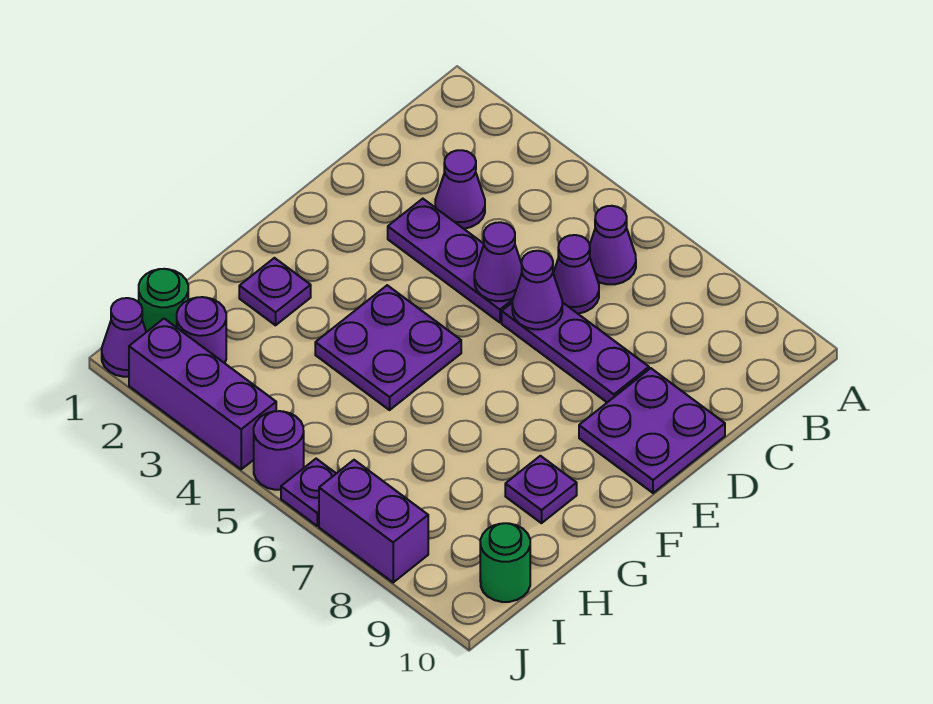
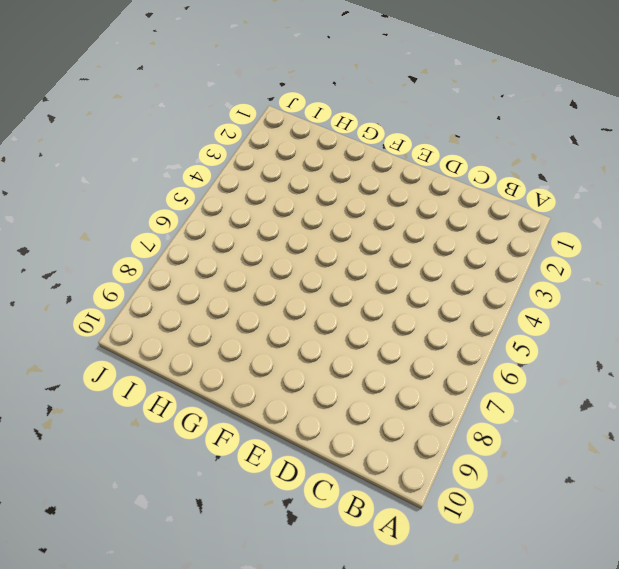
none -> purple 1x1 cone [590,206,636,284]
none -> purple 1x1 cone [435,150,485,229]
none -> purple 1x1 cone [553,235,599,314]

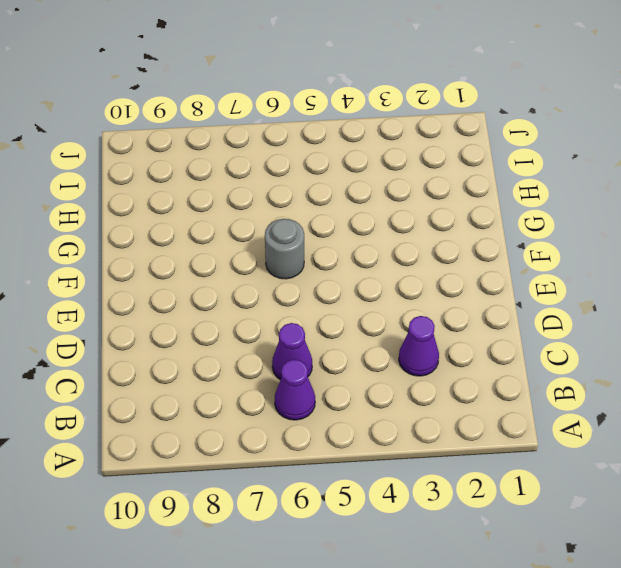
grey 1x1 round brick [265,219,304,279] -> none
none -> purple 1x3 plate [388,199,513,322]
none -> purple 1x3 plate [502,302,649,402]
none -> purple 2x2 plate [579,368,725,493]

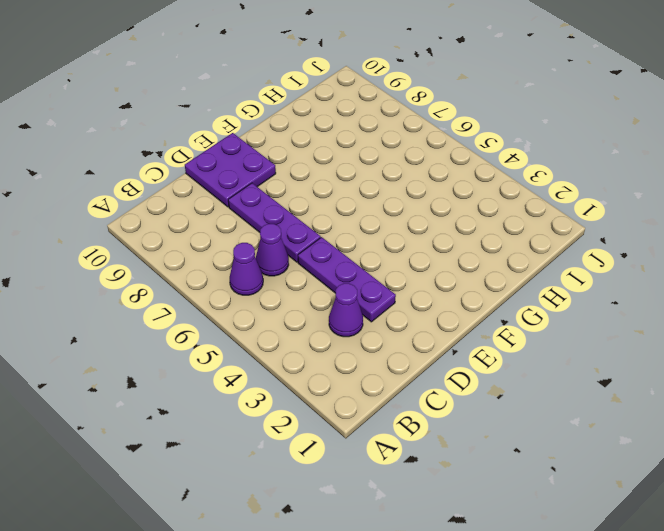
none -> purple 2x2 plate [315,285,461,410]
none -> purple 1x1 plate [239,258,311,325]
none -> purple 1x1 plate [505,456,577,523]

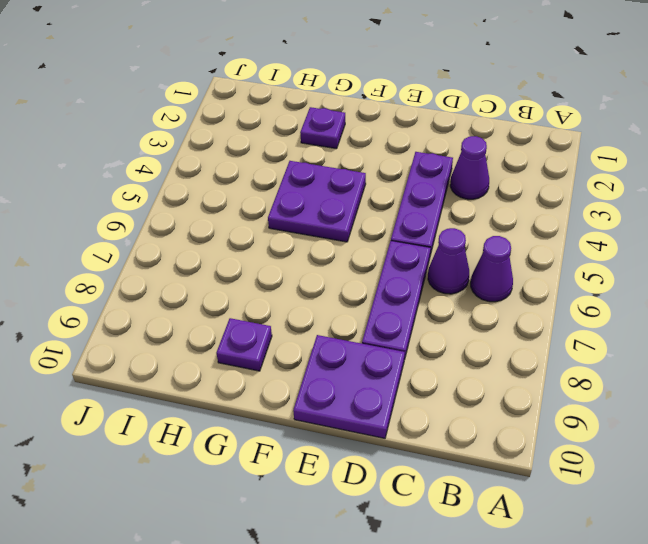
none -> green 1x1 round brick [139,269,188,332]
none -> purple 1x1 round brick [177,297,226,363]
none -> green 1x1 round brick [480,523,530,602]

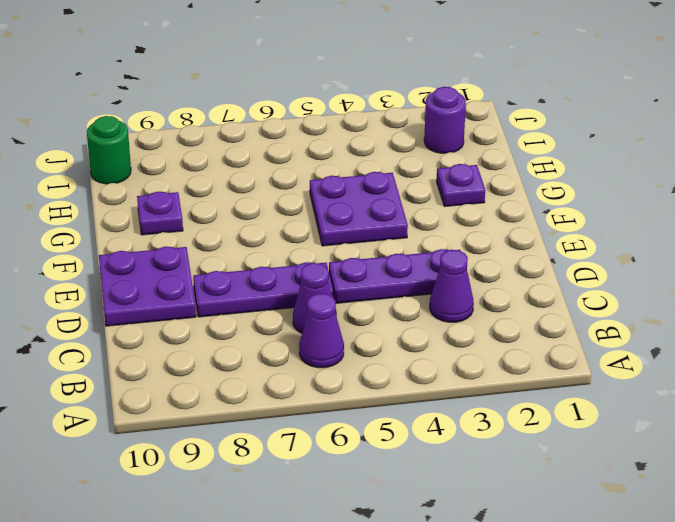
none -> green 1x1 round brick [139,269,188,332]
none -> purple 1x1 cone [102,298,146,377]
none -> purple 1x3 brick [129,319,276,469]

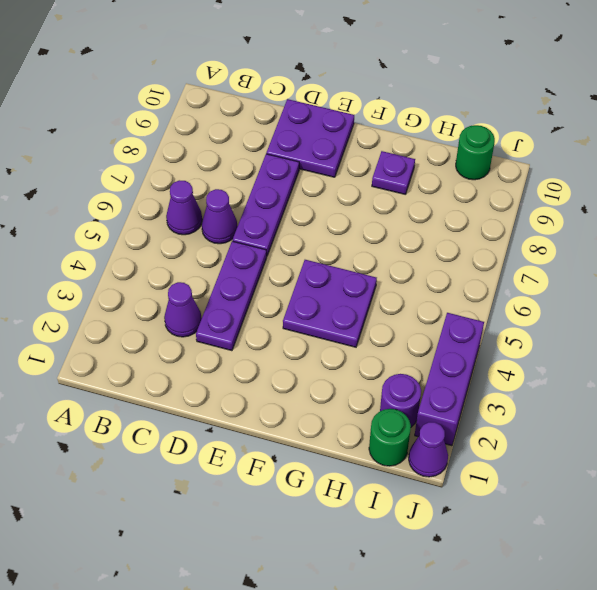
none -> purple 1x1 plate [239,258,311,325]
none -> purple 1x1 round brick [254,411,304,490]
none -> purple 1x1 plate [281,459,336,526]

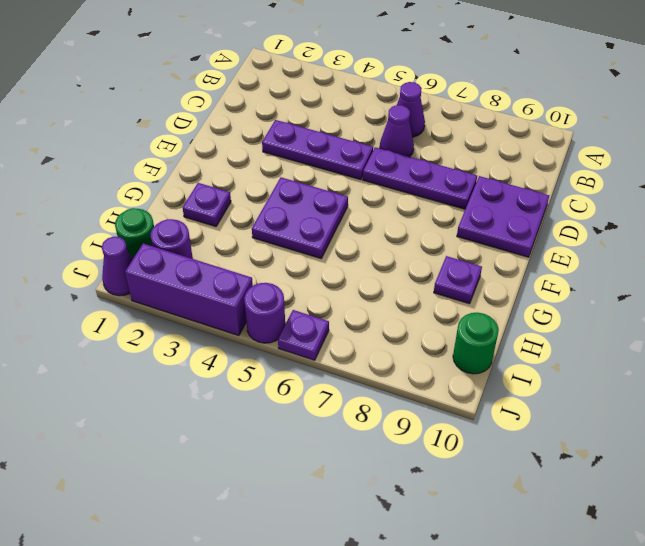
none -> purple 1x1 cone [435,150,485,229]
none -> purple 1x2 brick [319,460,428,582]
none -> purple 1x1 cone [474,222,522,301]

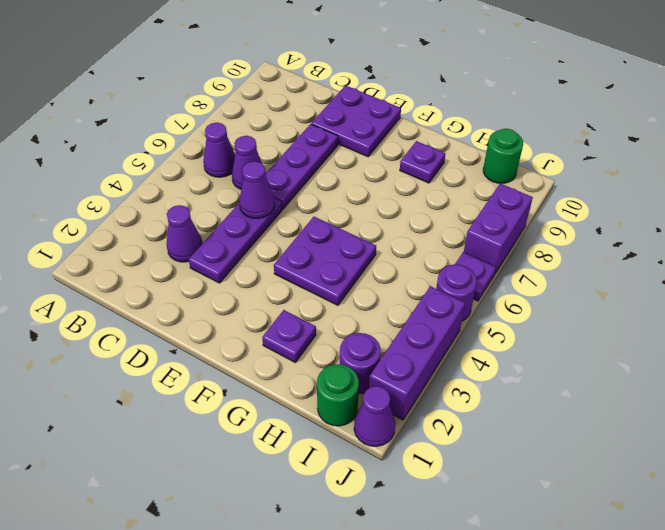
none -> purple 1x1 cone [512,251,562,329]

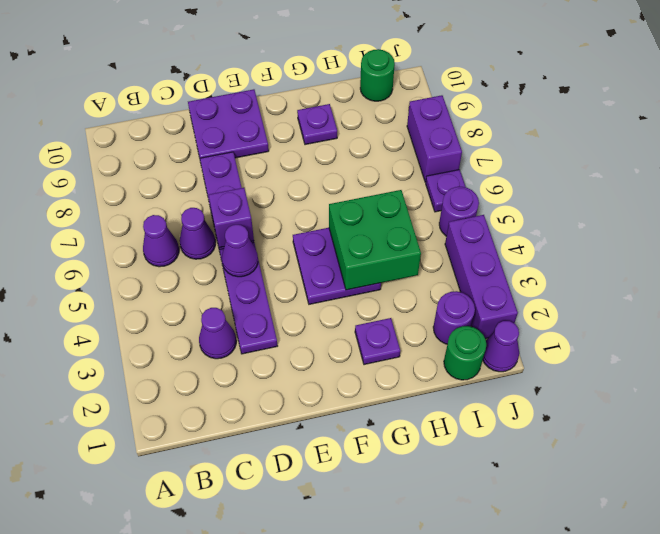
purple 1x1 brick [209,188,254,248] -> purple 1x1 cone [512,251,562,329]
green 2x2 brick [329,190,421,290] -> none

